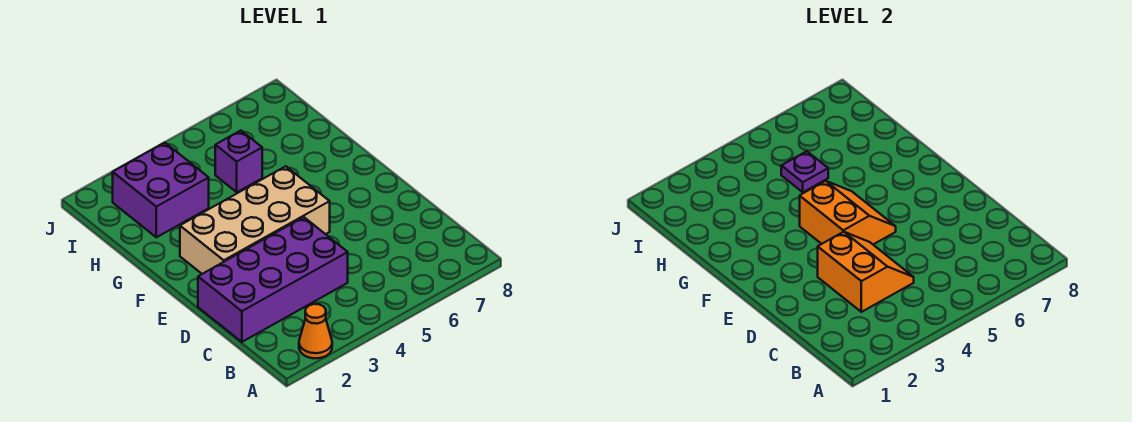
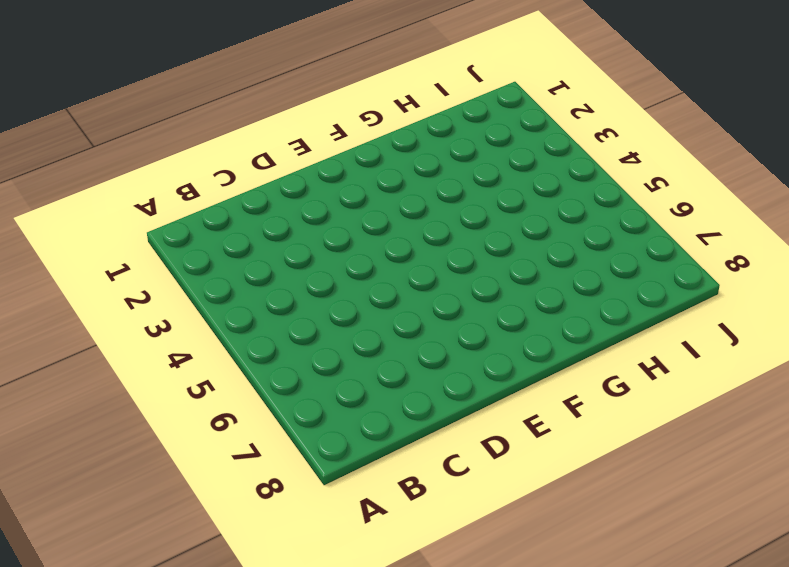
none -> orange 1x1 cone [299,304,332,358]
none -> purple 2x4 brick [198,217,348,342]

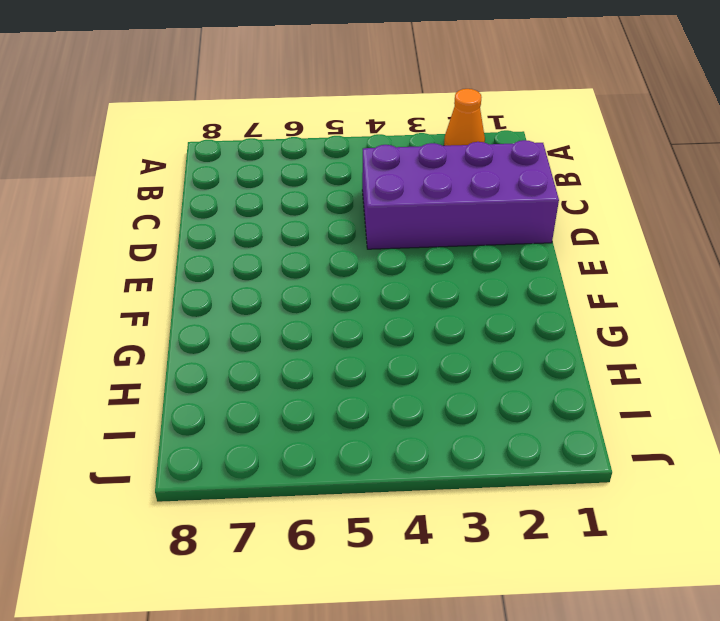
none -> tan 2x4 brick [180,166,330,274]
none -> purple 2x2 brick [113,142,209,237]

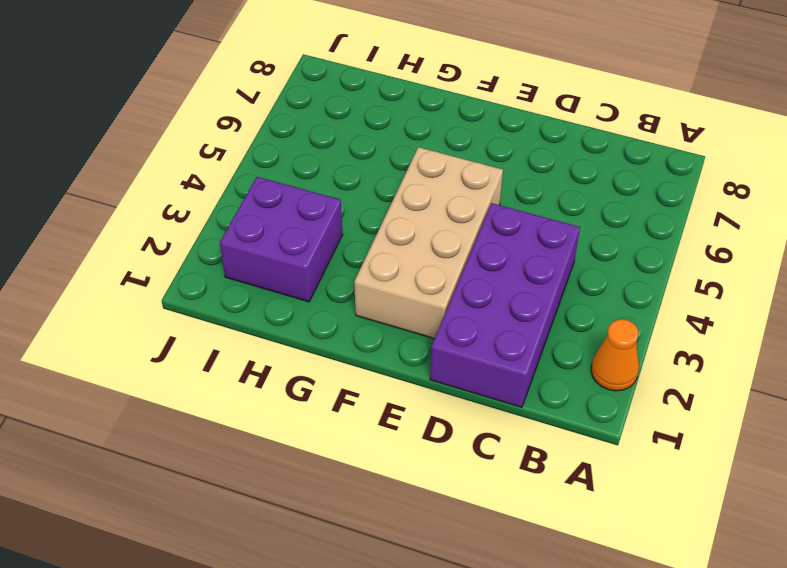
none -> purple 1x1 brick [215,131,262,192]
none -> orange 2x2 slope [818,232,914,312]

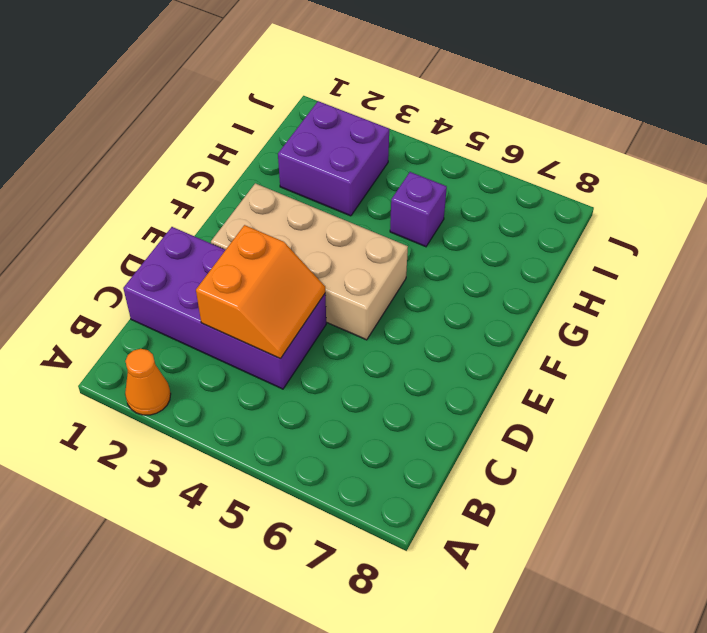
none -> orange 2x2 slope [800,181,896,244]
none -> purple 1x1 plate [781,151,828,192]

